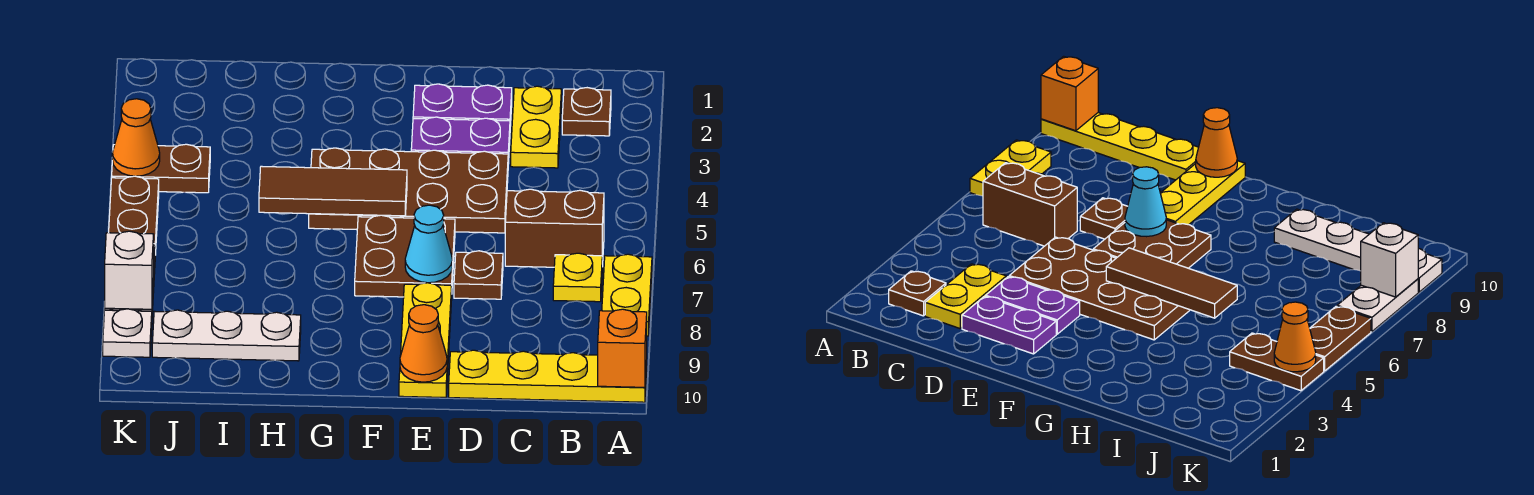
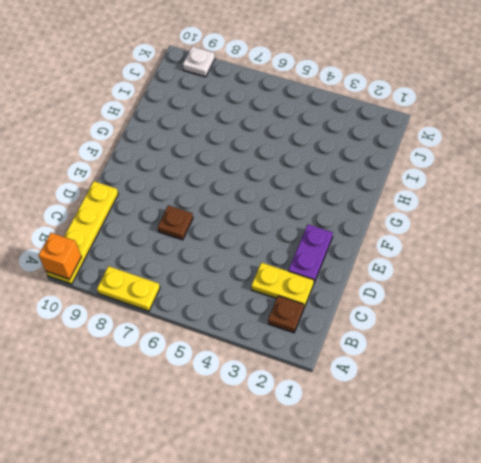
none -> brown 1x2 brick [505,189,604,267]
none -> yellow 1x1 plate [553,253,602,302]
none -> purple 1x2 plate [411,117,510,164]

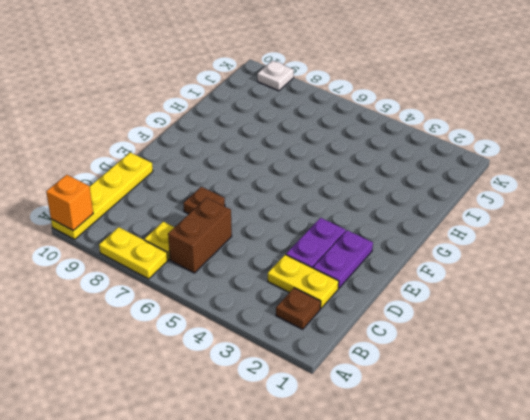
none -> brown 2x4 plate [309,148,508,233]
none -> brown 2x2 plate [355,215,455,297]
none -> yellow 1x3 plate [399,283,452,398]

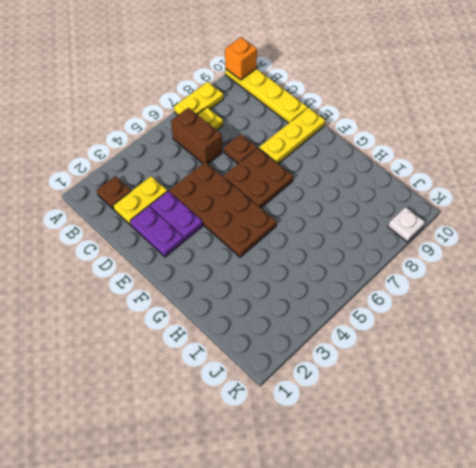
none -> white 1x3 plate [152,310,301,361]
none -> brown 1x2 plate [112,144,210,193]
none -> brown 1x2 plate [109,176,159,255]

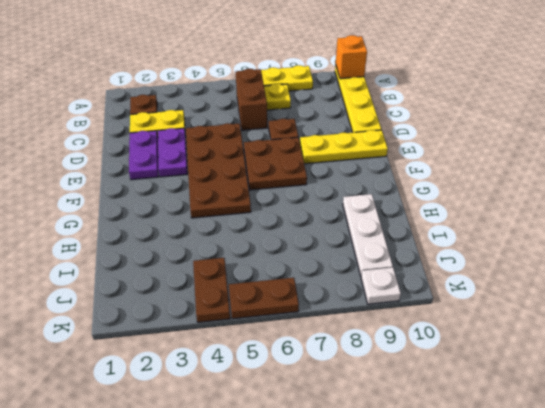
none -> white 1x2 plate [1337,279,1418,331]
none -> cyan 1x1 cone [405,205,452,283]
none -> orange 1x1 cone [400,305,447,382]

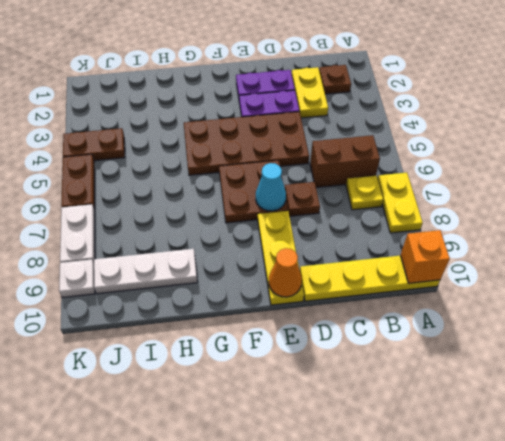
none -> brown 1x3 tile [259,166,407,216]
none -> orange 1x1 cone [112,99,160,176]
none -> white 1x1 brick [105,231,154,309]

